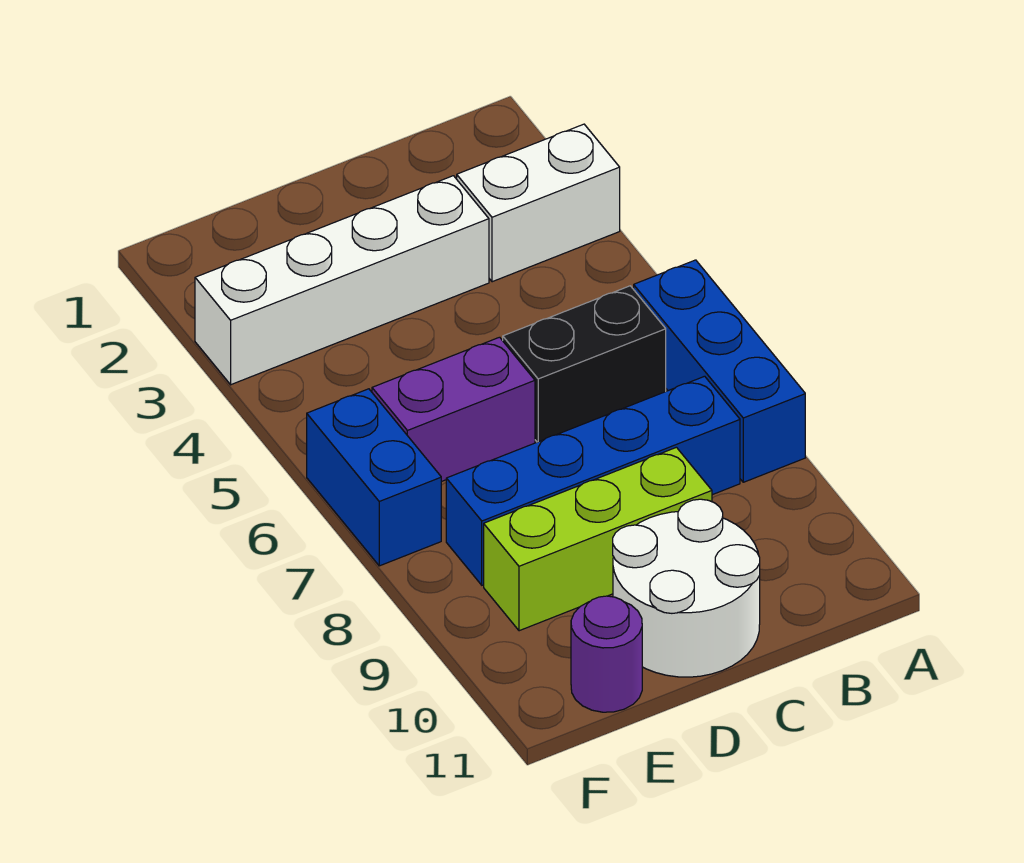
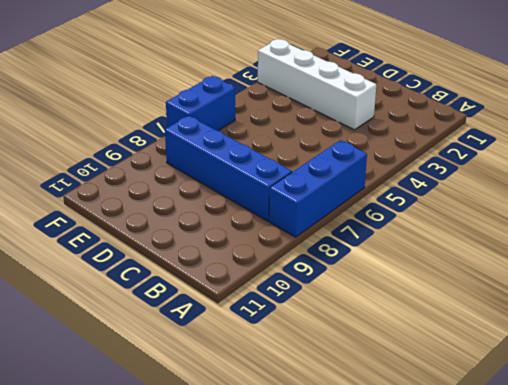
none -> white 1x2 brick [457,124,620,282]
none -> black 1x2 brick [503,286,666,442]

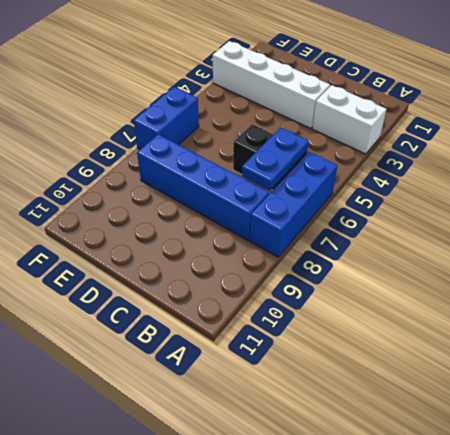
blue 1x2 plate [242,128,309,190] -> none
none -> lime 1x3 brick [484,447,712,631]
none -> white 2x2 round brick [613,499,760,677]

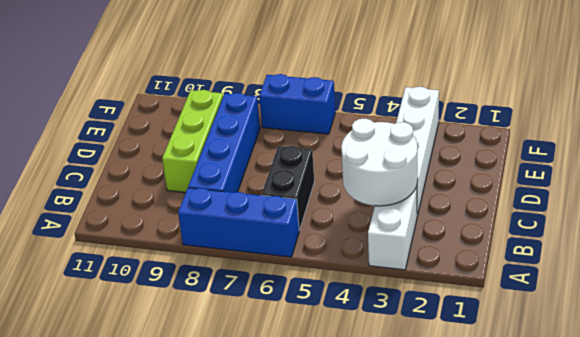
white 2x2 round brick [341,119,418,206] -> white 2x2 round brick moved to [613,499,760,677]
none -> purple 1x2 brick [372,337,535,482]
none -> purple 1x1 round brick [571,596,642,712]

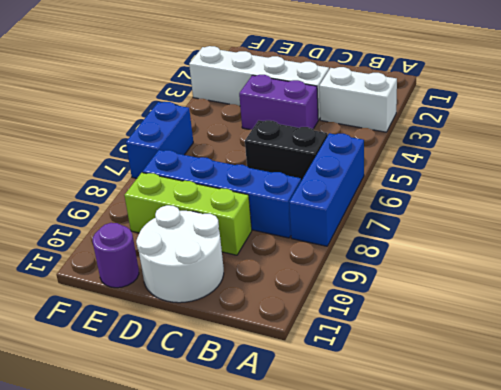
purple 1x2 brick [239,75,318,130] -> purple 1x2 brick moved to [372,337,535,482]

